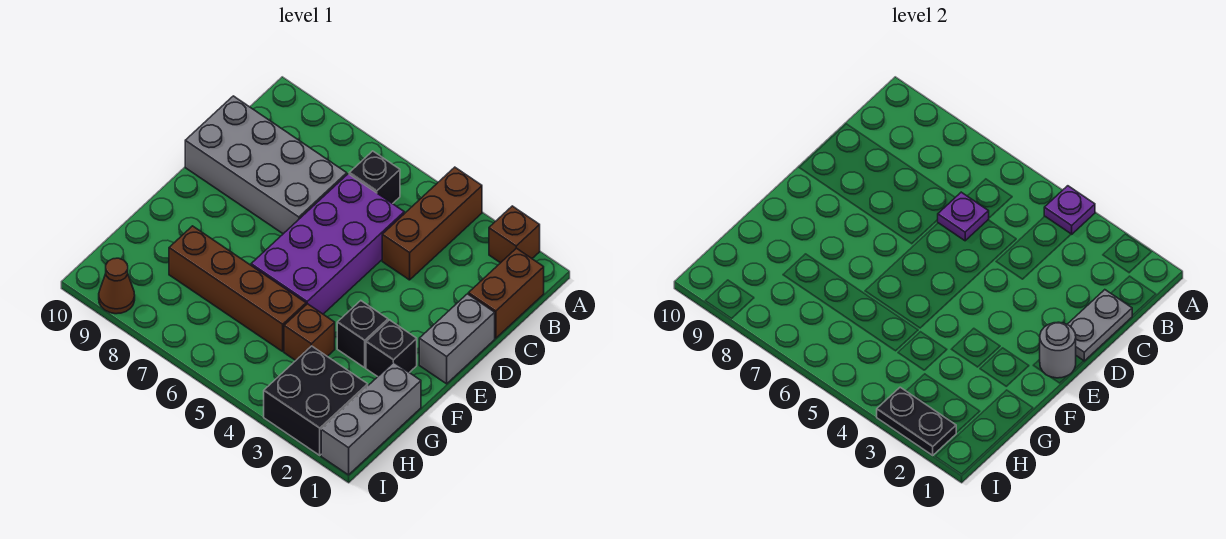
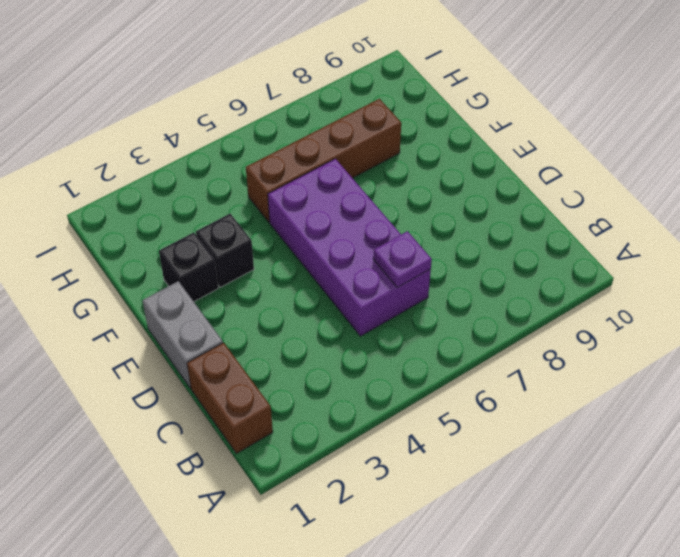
none -> brown 1x1 brick [489,206,540,263]
none -> brown 1x3 brick [382,167,482,280]
none -> black 1x1 brick [349,151,400,204]

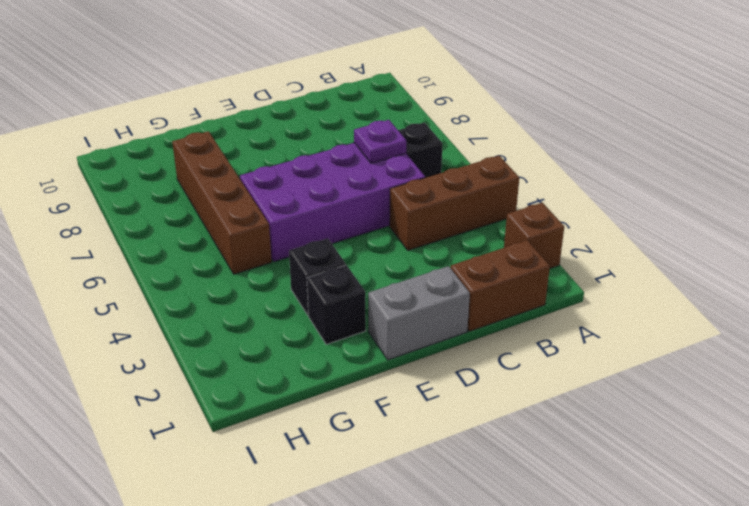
none -> grey 2x4 brick [185,96,347,234]
none -> grey 1x3 brick [321,362,421,475]
none -> brown 1x1 brick [284,304,335,360]

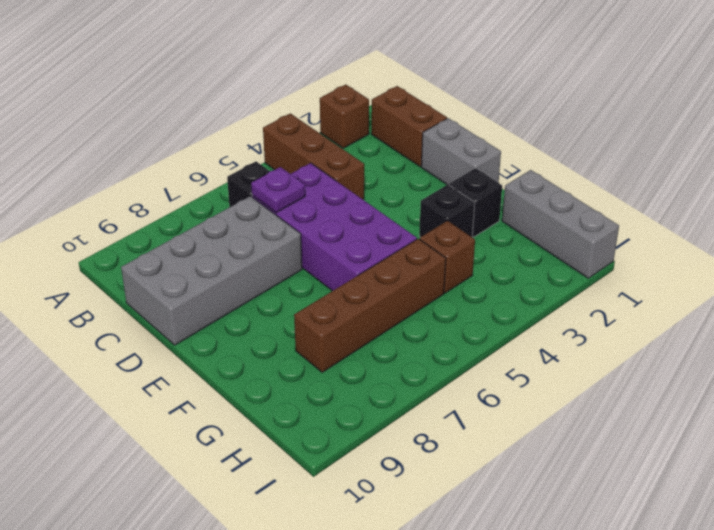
none -> black 2x2 brick [264,346,368,455]
none -> brown 1x1 cone [99,258,135,314]
none -> purple 1x1 plate [1044,186,1095,234]

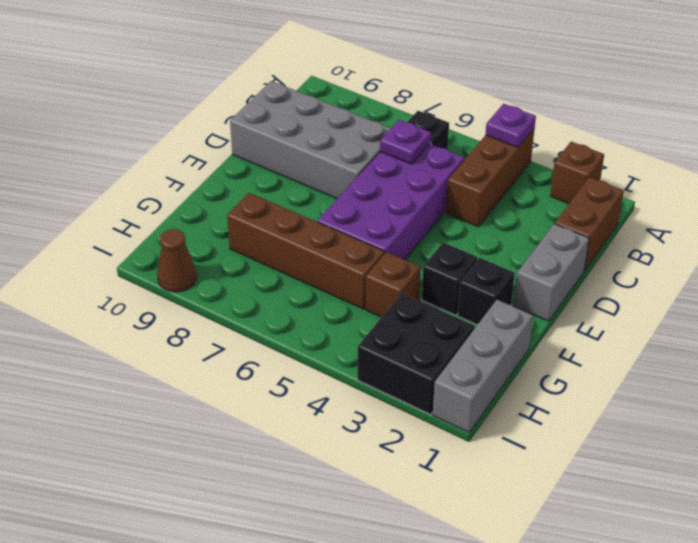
none -> grey 1x2 plate [1067,290,1132,361]
none -> grey 1x1 round brick [1040,322,1076,378]
none -> black 1x2 plate [877,387,956,455]

